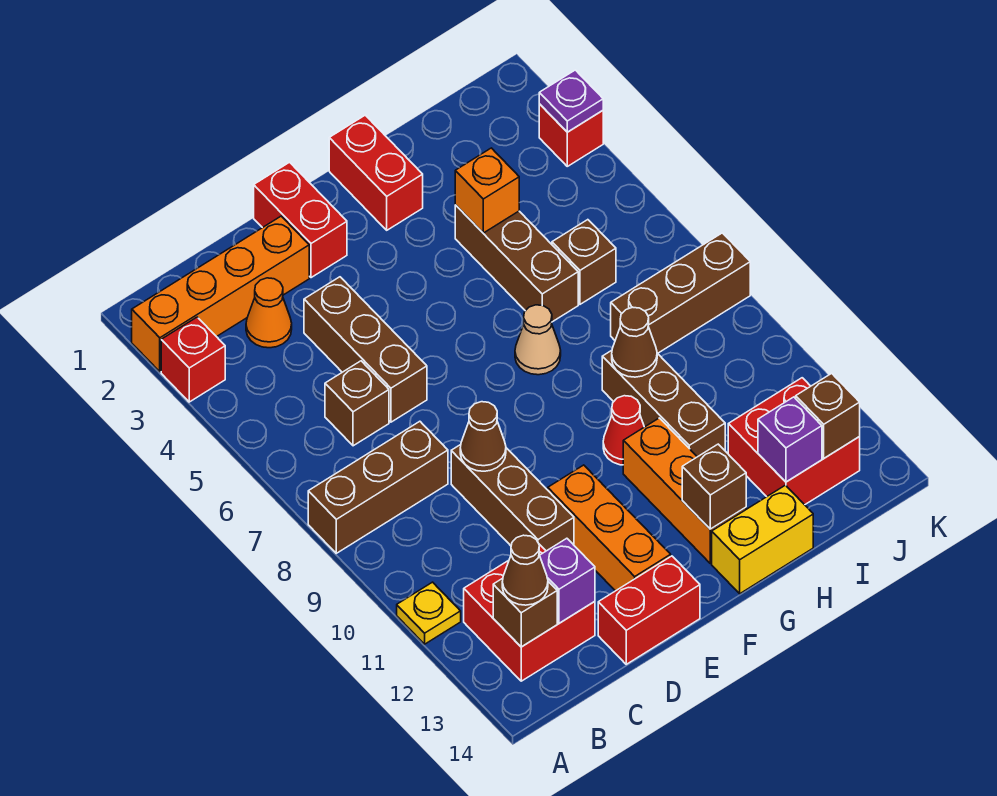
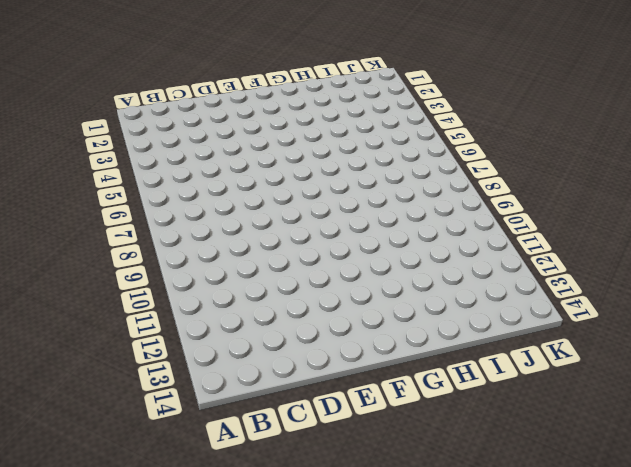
none -> orange 1x4 brick [132,216,309,372]
none -> red 1x1 brick [161,317,225,402]
none -> brown 1x3 brick [308,421,448,553]
none -> yellow 1x1 plate [397,582,461,644]

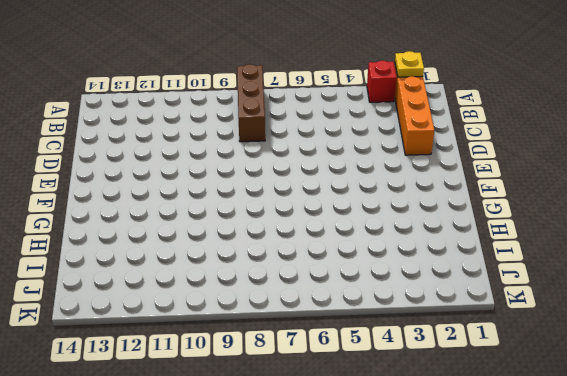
yellow 1x1 plate [395,51,424,77] -> yellow 1x1 plate moved to [397,582,461,644]
none -> red 2x2 brick [464,544,595,681]
none -> orange 1x1 cone [246,278,292,348]
none -> brown 1x1 brick [325,361,389,446]
none -> brown 1x3 brick [304,277,427,422]

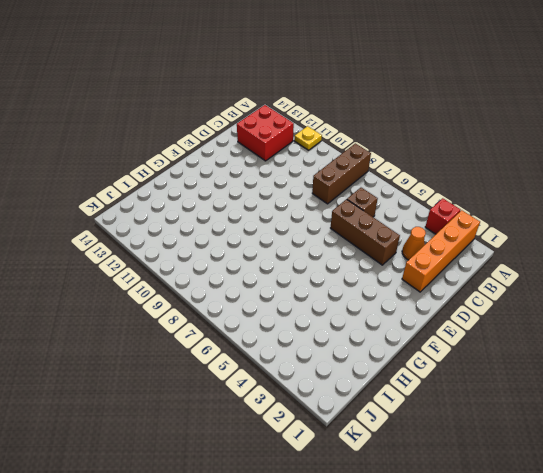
none -> brown 1x3 brick [451,445,574,551]
none -> red 1x2 brick [598,556,700,664]
none -> red 1x2 brick [254,162,347,278]
none -> orange 1x3 brick [548,465,671,591]

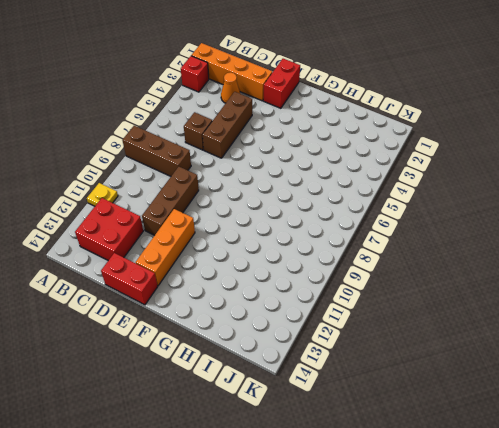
none -> red 1x2 brick [329,115,423,230]
none -> tan 1x1 cone [515,305,561,375]
none -> red 1x1 cone [603,396,644,465]
none -> orange 1x3 brick [623,418,746,563]

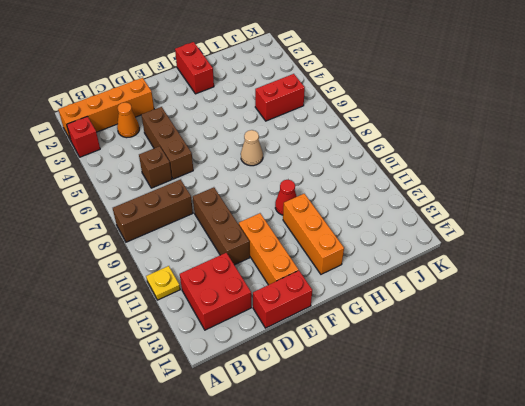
red 1x2 brick [255,74,305,121] -> red 1x2 brick turned to [254,162,347,278]
none -> yellow 1x2 brick [712,485,813,594]
none -> brown 1x3 brick [455,205,578,322]
none -> brown 1x3 brick [602,350,725,457]
none -> brown 1x1 brick [552,220,616,304]

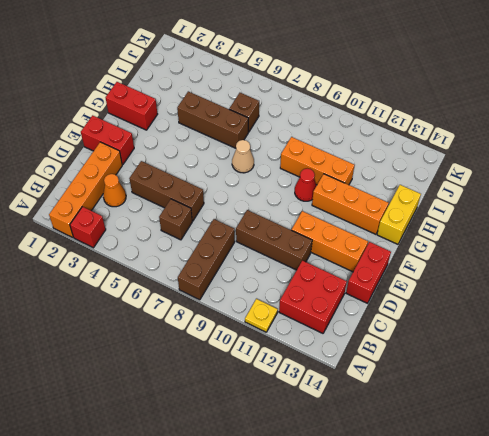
orange 1x3 brick [280,137,355,185] -> brown 1x3 brick [602,350,725,457]
none -> brown 1x3 brick [611,233,750,353]
none -> red 2x2 brick [728,378,860,505]
none -> red 1x1 brick [539,104,603,166]
none -> brown 1x1 brick [493,578,557,647]

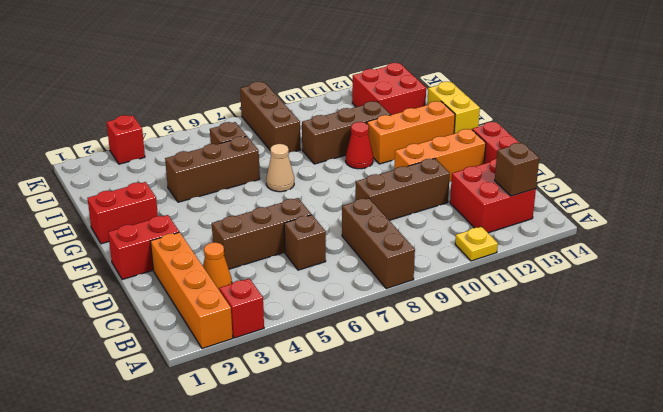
none -> purple 1x1 brick [540,538,595,623]
none -> brown 1x1 cone [460,402,506,471]
none -> brown 1x1 brick [682,444,746,529]
none -> orange 1x1 brick [455,148,519,233]

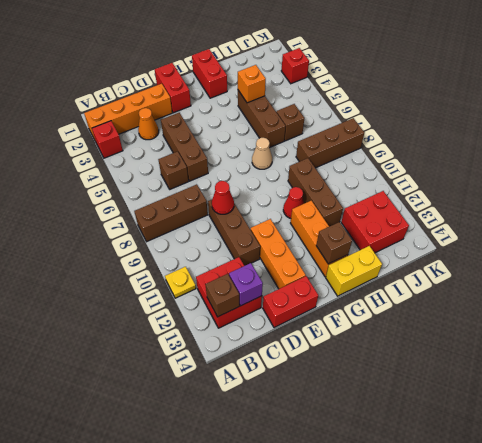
red 1x1 cone [212,181,234,214] -> brown 1x1 cone [460,402,506,471]
none -> brown 1x1 cone [612,307,657,377]
none -> purple 1x1 brick [758,397,822,482]
none -> brown 1x1 brick [796,373,860,458]
none -> purple 1x1 plate [539,70,603,132]

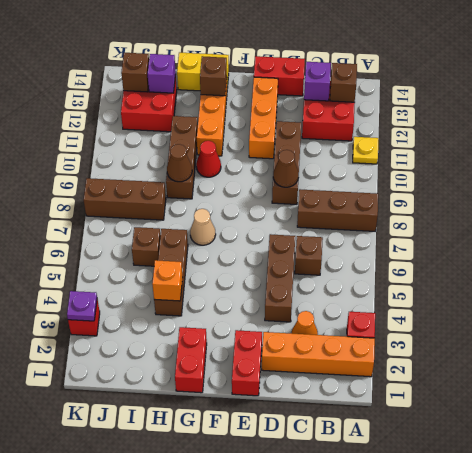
none -> brown 1x1 cone [502,535,548,605]

